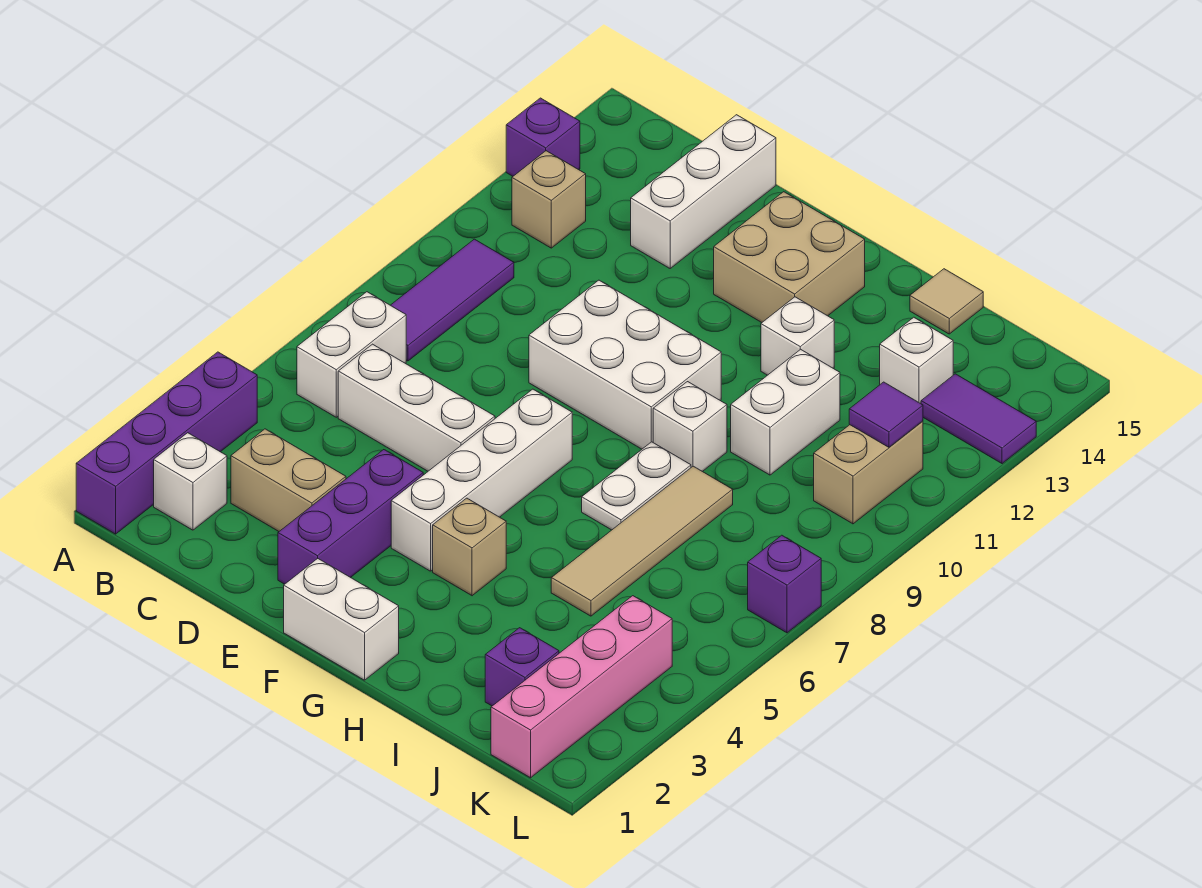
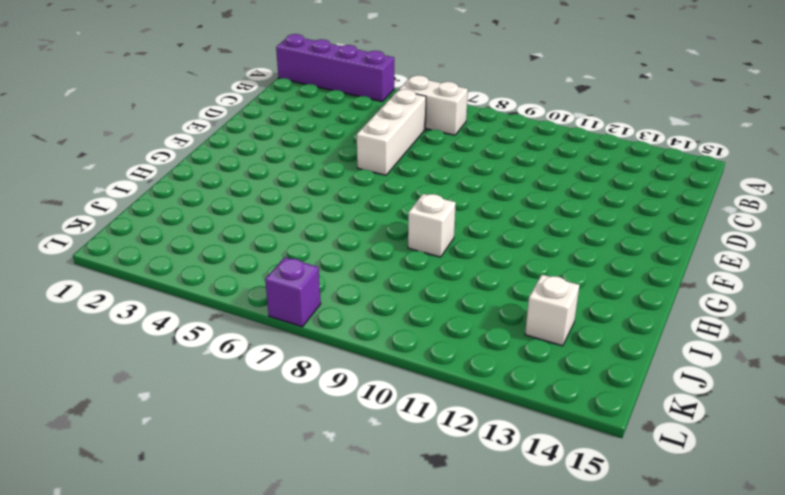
none -> purple 1x1 brick [506,98,580,176]
none -> white 1x1 brick [154,433,227,530]
none -> purple 1x3 tile [391,239,514,361]

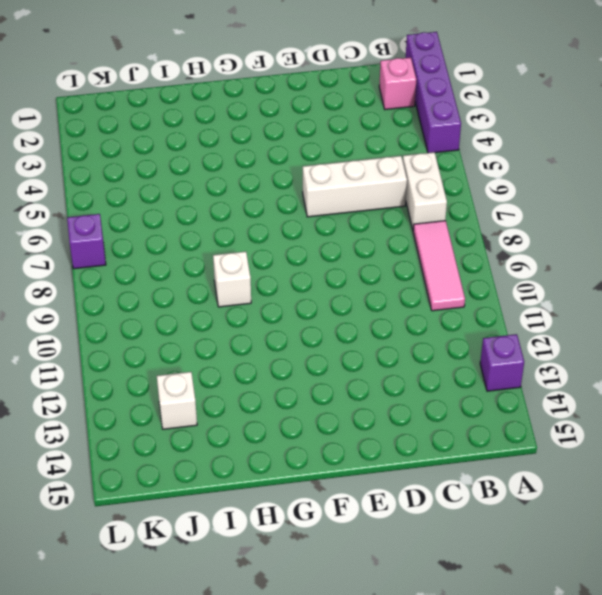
pink 1x1 brick [379,58,416,110] -> white 1x1 brick [154,433,227,530]
pink 1x3 tile [413,221,465,311] -> purple 1x3 tile [391,239,514,361]
none -> tan 1x1 brick [512,151,586,248]
none -> tan 1x2 brick [231,429,346,531]
none -> white 1x3 brick [631,115,776,268]

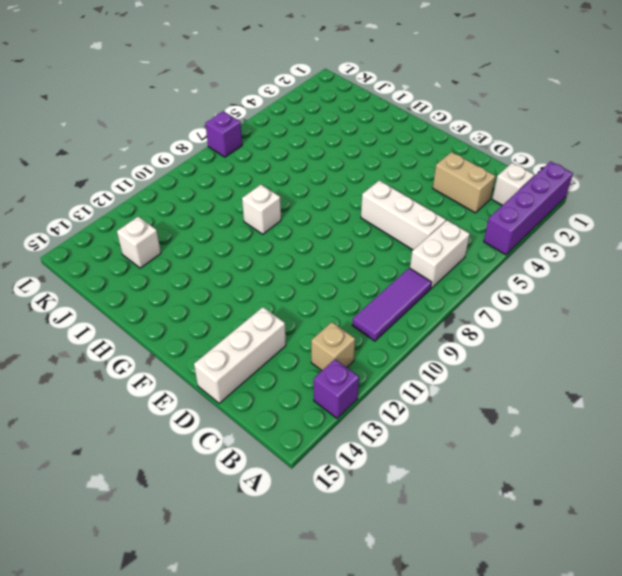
none -> purple 1x3 brick [278,450,423,584]
none -> white 2x3 brick [529,280,721,449]
none -> white 1x2 brick [284,559,399,680]

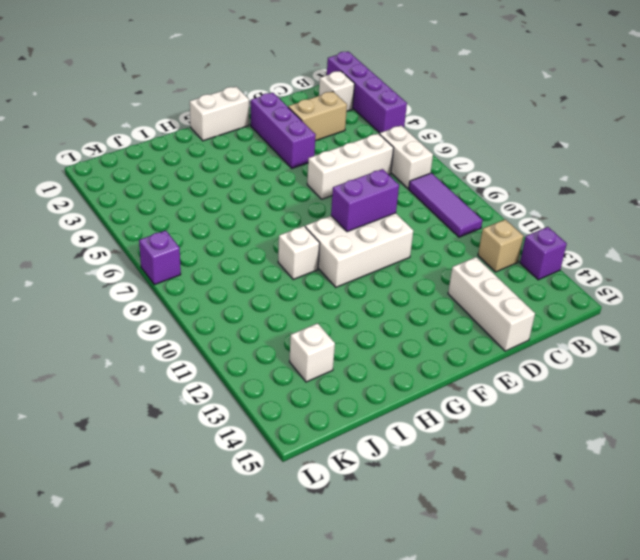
purple 1x2 brick [331,169,399,232] -> none
none -> white 1x4 brick [391,389,572,571]
none -> tan 2x2 brick [714,192,865,322]
none -> tan 1x1 brick [433,498,506,596]

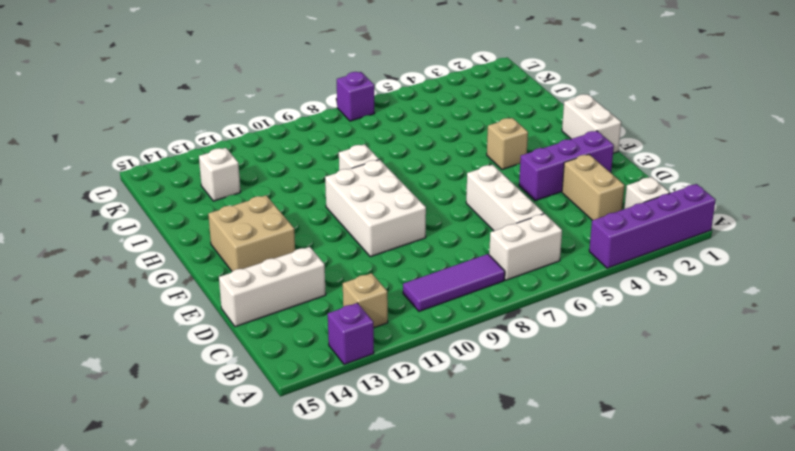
none -> white 1x4 brick [391,389,572,571]
none -> white 1x2 plate [582,442,691,530]
none -> white 1x1 brick [761,297,834,375]

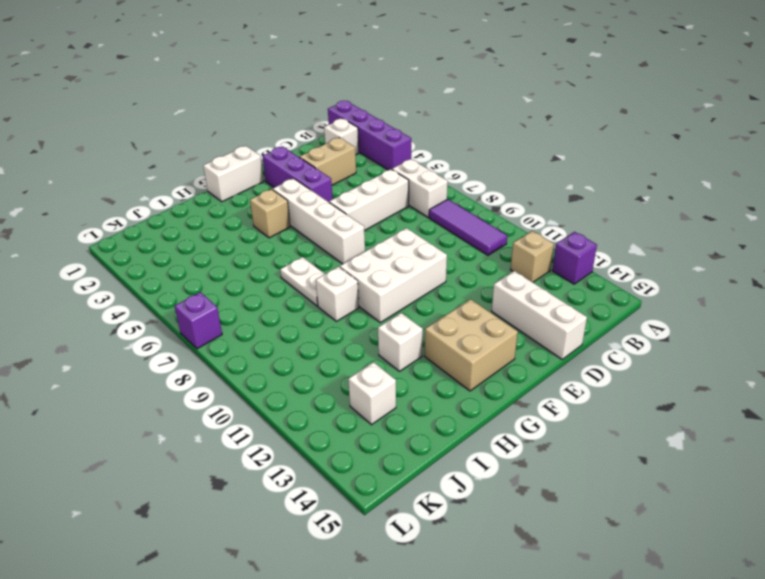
none -> tan 1x4 tile [551,466,733,616]
none -> white 1x2 brick [731,349,840,475]
none -> tan 1x1 tile [910,269,983,334]

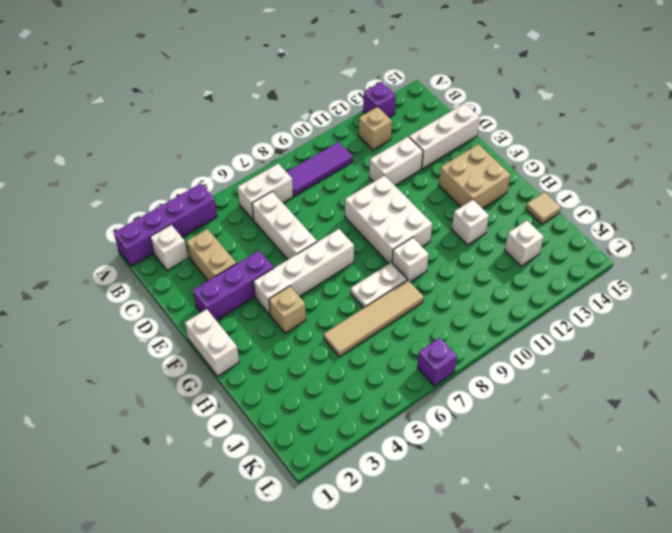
white 1x2 brick [369,137,423,185] -> white 1x2 brick moved to [731,349,840,475]
none -> purple 1x1 brick [485,628,559,706]
none -> pink 1x4 brick [491,596,672,778]
none -> tan 1x2 brick [814,421,923,524]

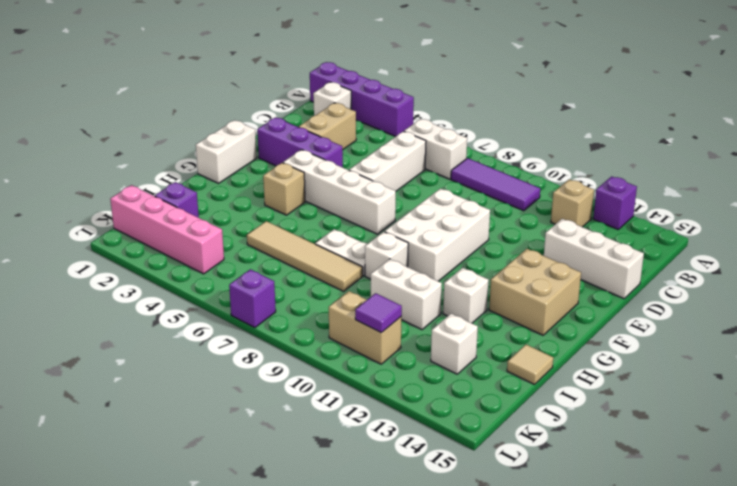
none -> purple 1x2 tile [921,374,1036,464]

